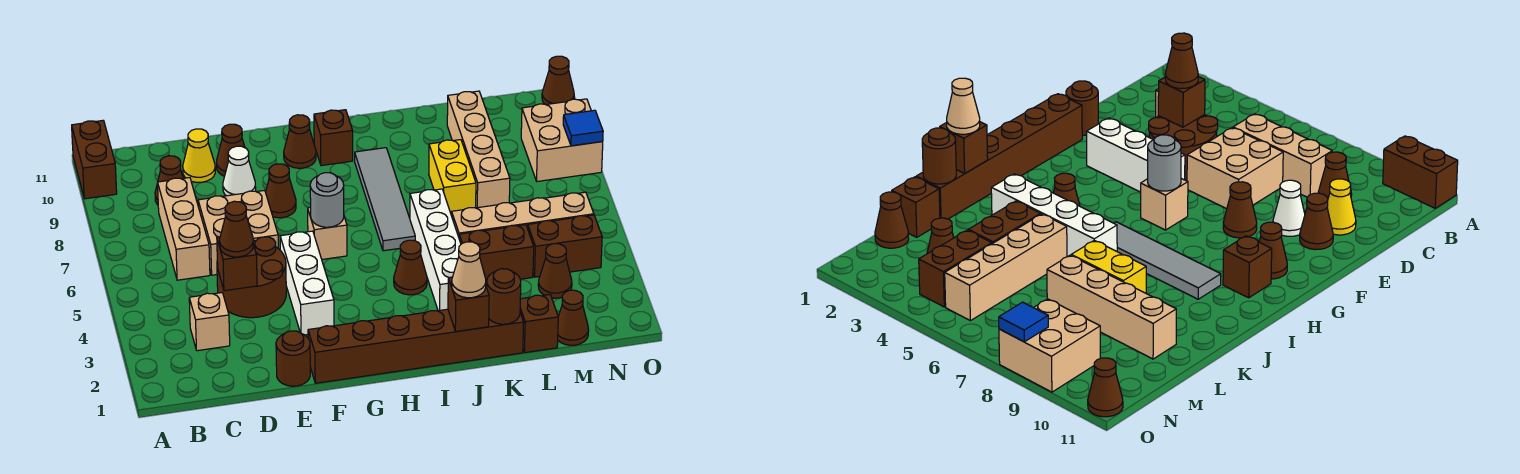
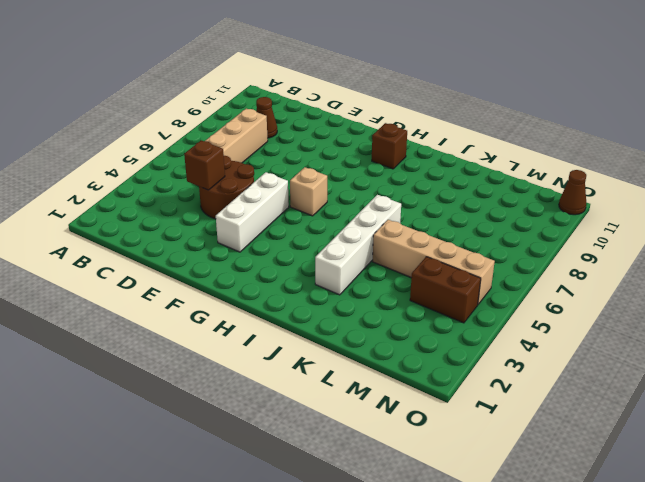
none -> brown 1x2 brick [72,120,117,199]
none -> tan 1x1 brick [189,293,230,351]
none -> tan 2x2 brick [198,190,278,275]
none -> yellow 1x1 cone [183,129,215,182]

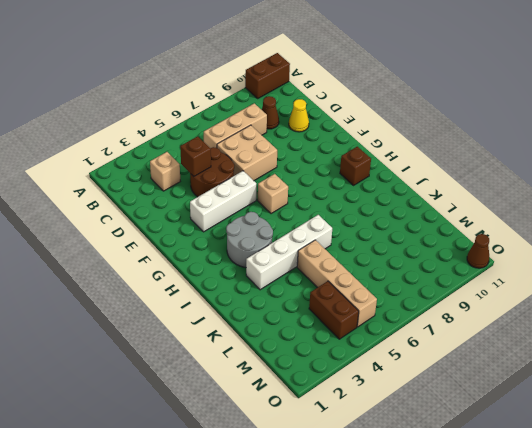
grey 2x2 round brick [226,212,273,267] -> brown 1x1 cone [394,240,427,295]
none -> brown 1x1 round brick [276,331,310,386]
none -> white 1x1 cone [223,146,256,196]
none -> brown 1x1 cone [217,124,245,176]
none -> brown 1x6 brick [308,309,524,383]

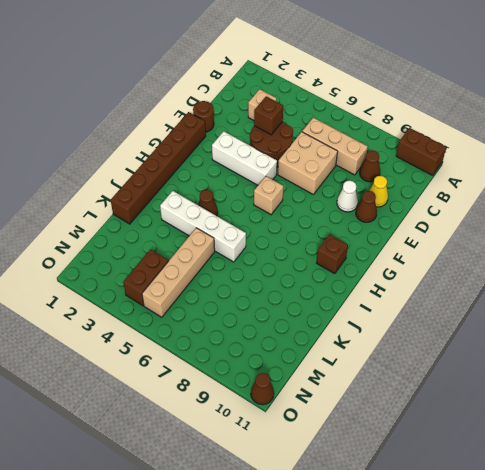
none -> brown 1x1 cone [266,164,296,218]
none -> brown 1x1 cone [284,115,316,168]
none -> grey 1x4 tile [355,148,415,251]
none -> brown 1x2 brick [459,225,534,284]

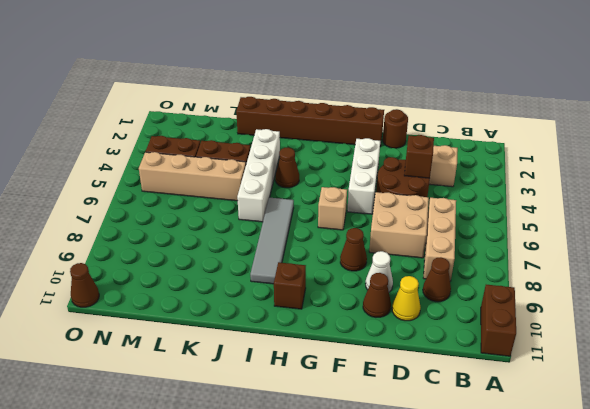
none -> brown 1x1 cone [284,115,316,168]
none -> yellow 1x2 brick [429,140,476,216]
none -> brown 1x1 brick [520,295,558,353]
none -> tan 1x4 brick [447,91,510,208]

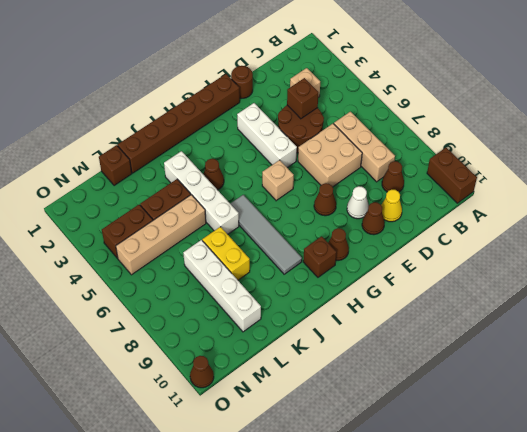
white 1x4 brick [183,240,261,332] -> tan 1x4 brick [447,91,510,208]
none -> brown 1x1 cone [558,290,589,345]
none -> brown 1x1 cone [538,244,572,298]
none -> tan 2x2 brick [521,99,603,181]
none -> grey 1x1 round brick [310,173,344,227]

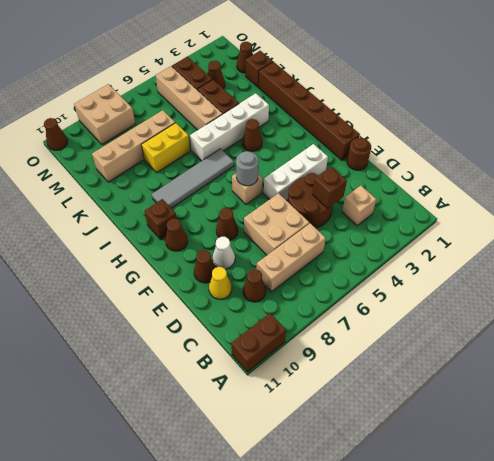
none -> brown 1x1 brick [448,277,489,331]
none -> brown 1x1 round brick [487,269,521,324]
none -> blue 1x1 tile [563,110,603,146]
none -> brown 1x1 cone [220,201,253,257]

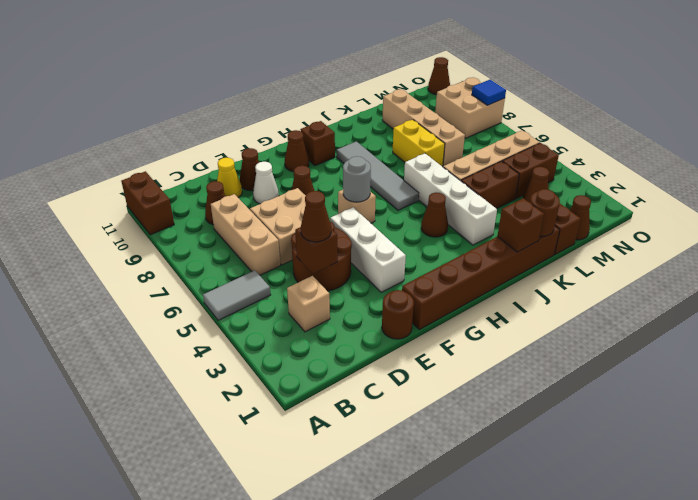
grey 1x2 tile [203,270,271,320] -> none
none -> tan 1x1 cone [452,242,486,298]

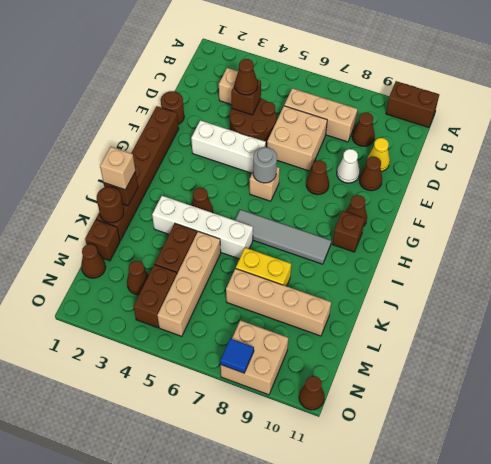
tan 1x1 brick [100,147,135,190] -> tan 1x1 cone [452,242,486,298]

